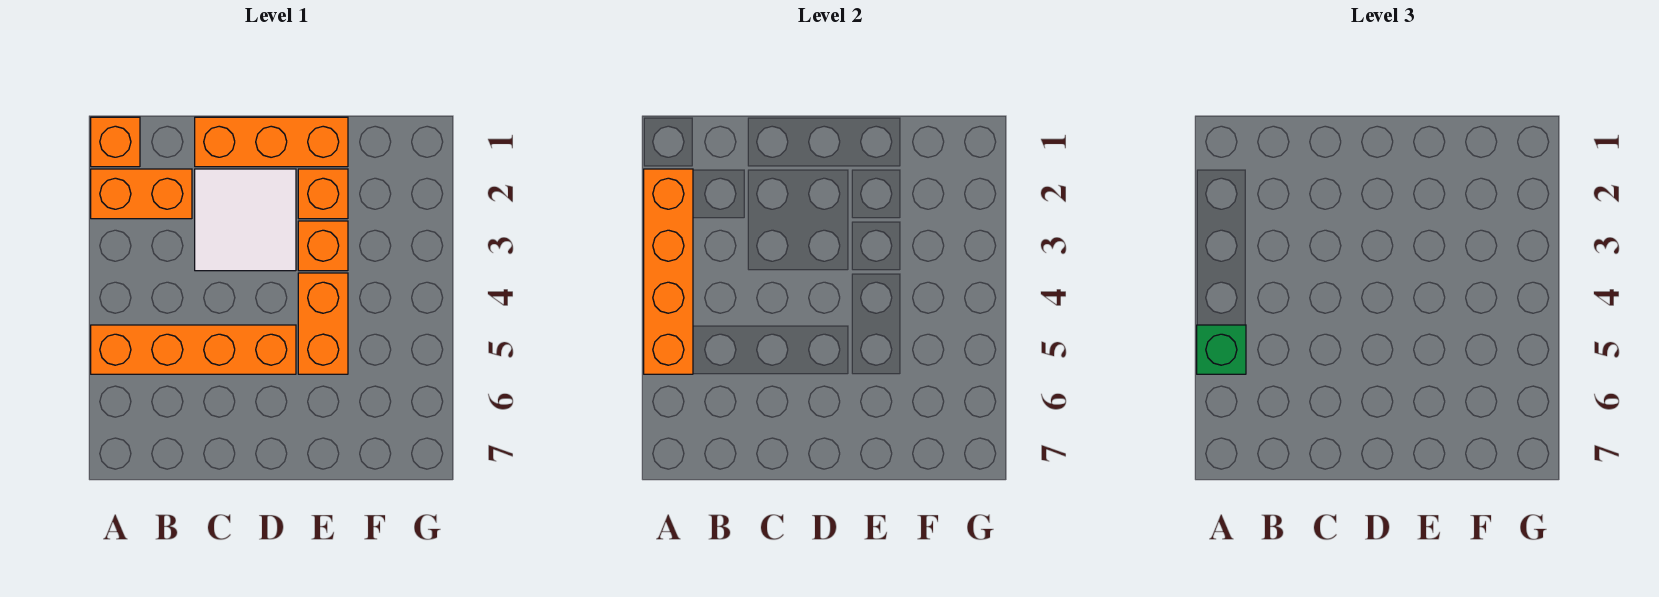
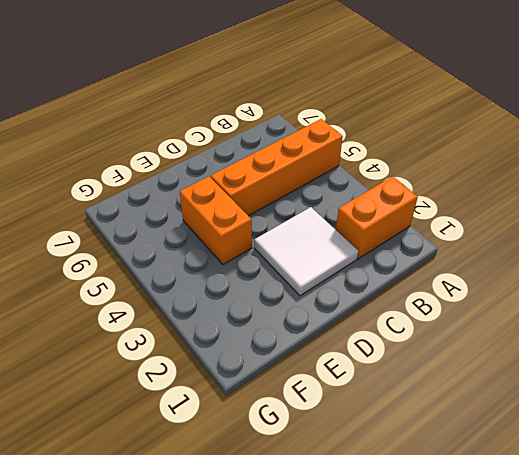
none -> orange 1x1 brick [91,117,140,167]
none -> orange 1x3 brick [195,117,348,167]

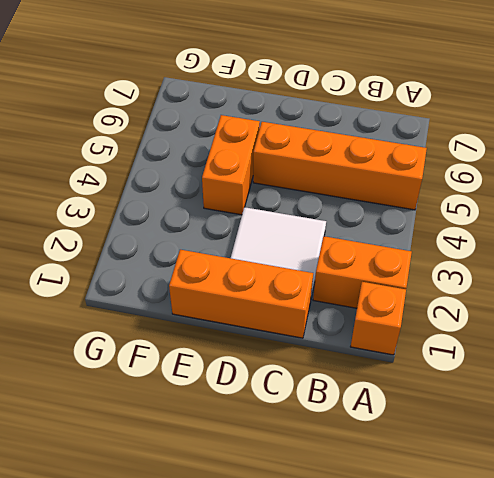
none -> orange 1x1 brick [298,169,348,219]
none -> orange 1x1 brick [298,221,348,271]

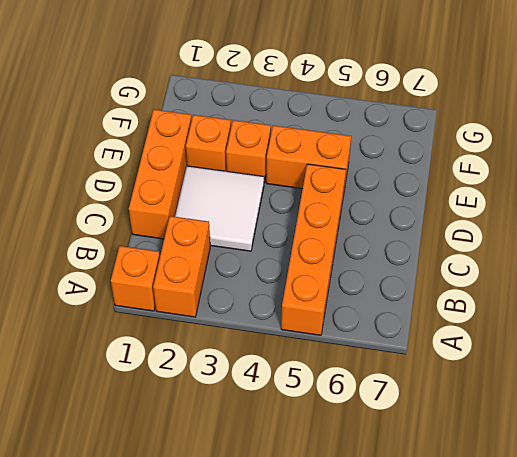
none -> orange 1x4 brick [644,169,693,374]
none -> green 1x1 brick [1197,325,1246,374]

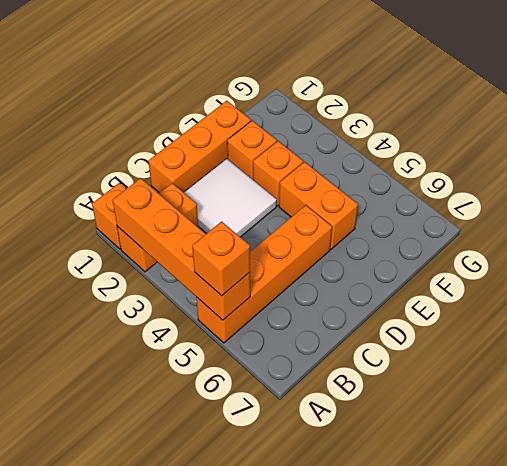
orange 1x1 brick [192,221,250,296] -> green 1x1 brick [1197,325,1246,374]

